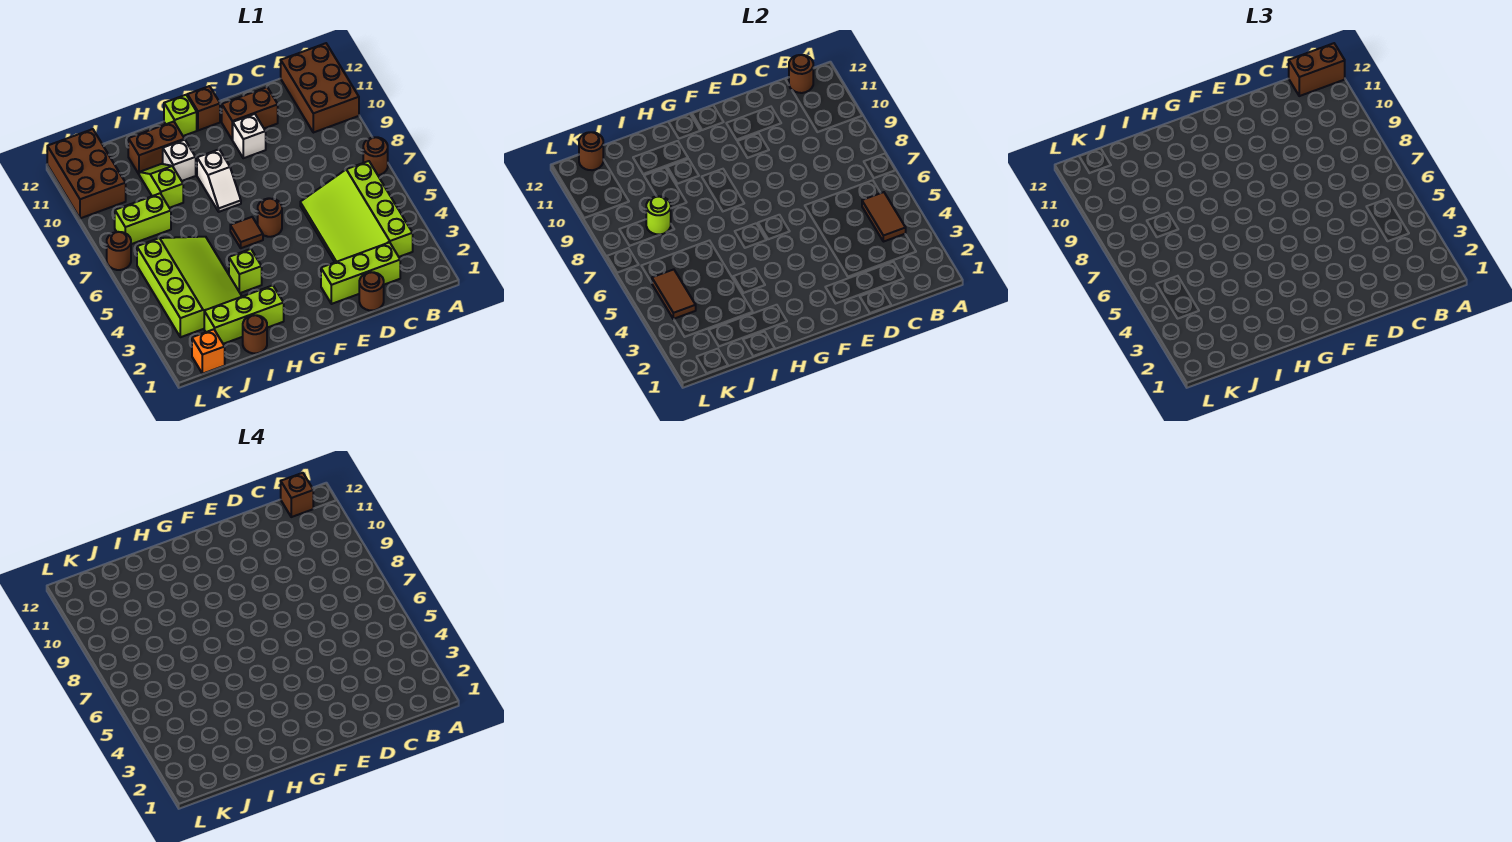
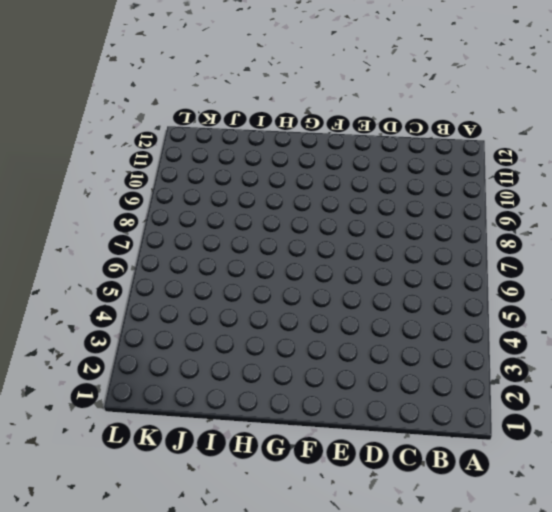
none -> brown 1x1 round brick [363,137,388,175]
none -> brown 2x3 brick [281,43,359,133]
none -> lime 3x4 slope [300,161,413,262]
none -> lime 1x3 brick [321,242,400,304]

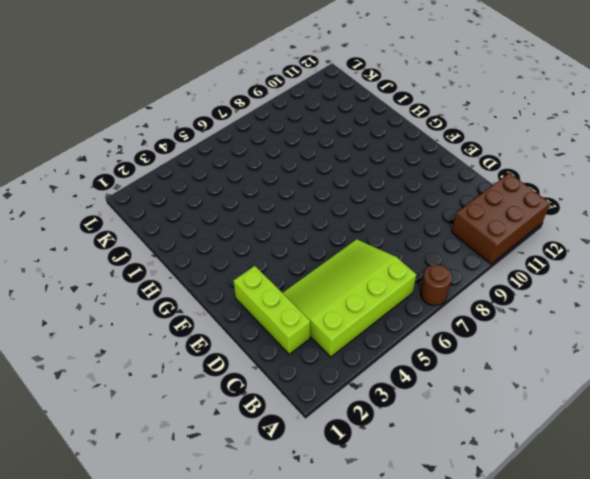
none -> brown 1x1 round brick [359,272,384,310]
none -> brown 1x2 brick [222,87,278,140]
none -> white 1x1 brick [233,114,266,158]
none -> brown 1x1 round brick [258,198,282,237]

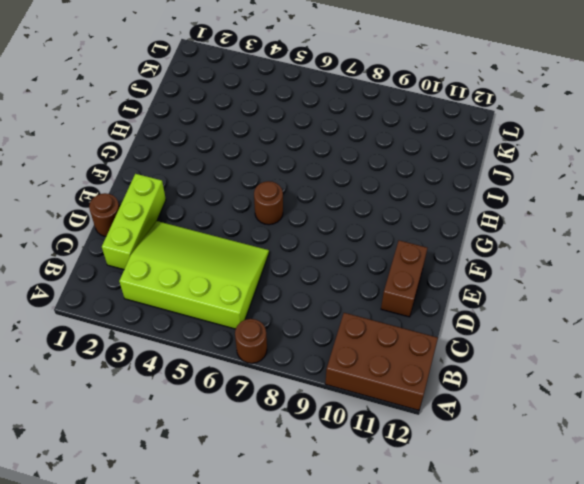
none -> white 1x1 brick [233,114,266,158]
none -> brown 1x1 brick [187,86,220,130]
none -> brown 1x1 tile [230,217,263,248]
none -> white 1x2 slope [197,150,241,212]

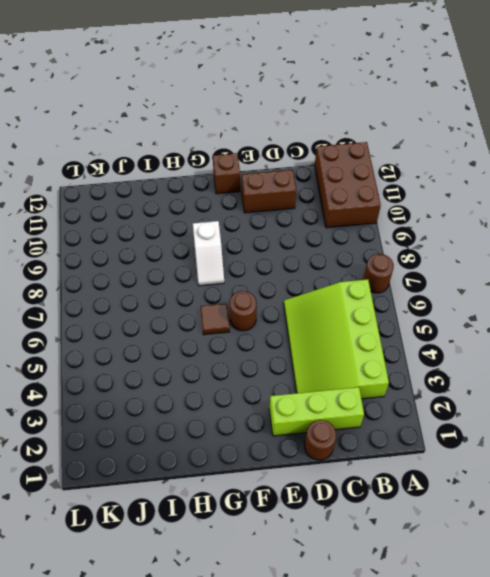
none -> white 1x1 brick [233,114,266,158]
none -> lime 1x1 brick [164,95,197,136]
none -> lime 1x3 brick [204,285,284,344]
none -> lime 1x1 brick [229,249,262,293]

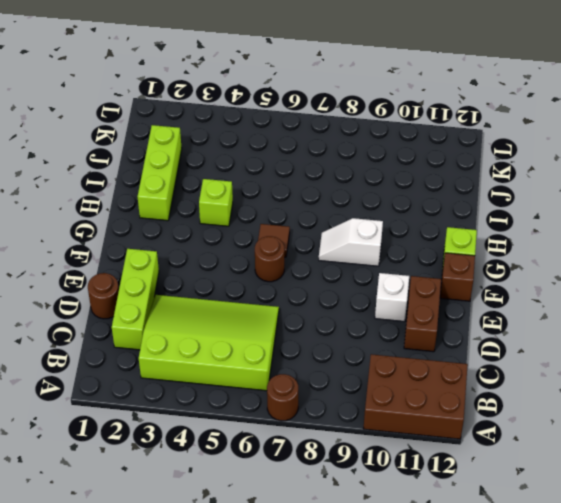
none -> white 1x1 brick [163,140,196,181]
none -> brown 1x2 brick [128,122,184,174]
none -> brown 1x1 round brick [243,315,267,353]
none -> lime 3x4 slope [137,237,242,337]

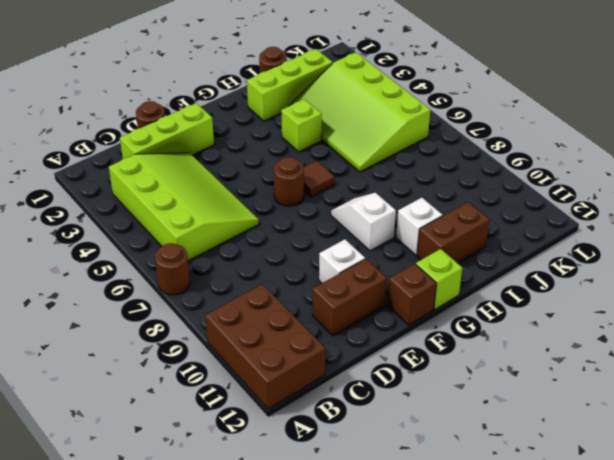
none -> lime 1x2 slope [139,164,183,208]
none -> lime 1x2 brick [115,193,171,244]
none -> orange 1x1 brick [192,329,225,374]
none -> brown 2x3 brick [47,129,126,218]

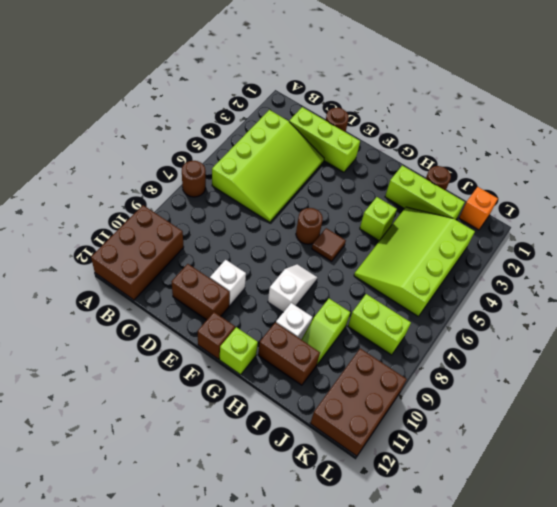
none -> brown 1x1 round brick [107,232,131,270]
none -> brown 1x2 tile [862,192,906,242]
none -> brown 1x1 round brick [789,55,813,93]
none -> lime 1x1 round brick [646,196,671,234]

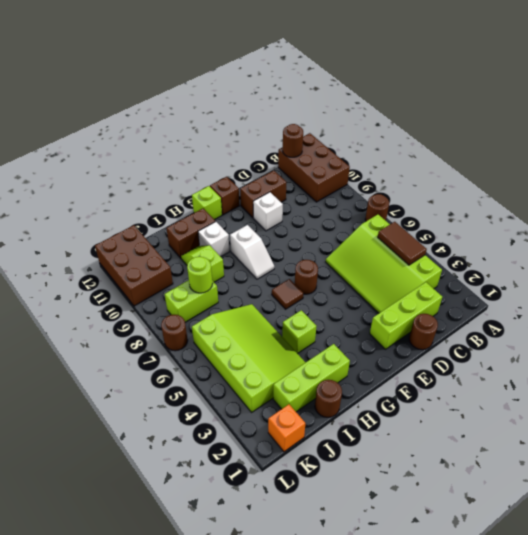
none -> brown 1x2 tile [652,269,696,319]
none -> brown 1x1 round brick [579,132,603,170]
none -> brown 1x2 brick [1289,43,1345,96]
none -> brown 1x1 brick [281,473,313,517]

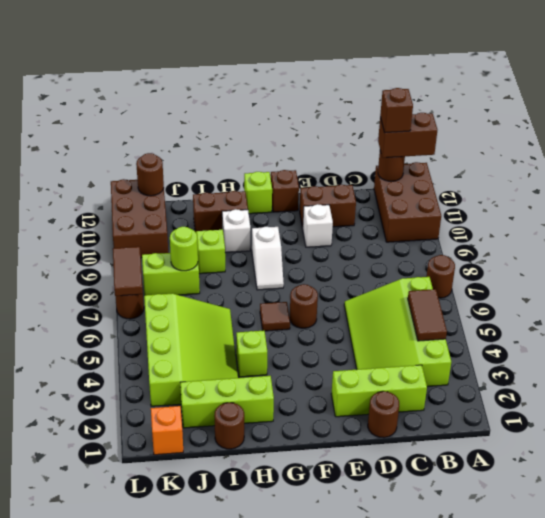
brown 1x2 tile [113,247,143,296] -> brown 1x2 tile moved to [652,269,696,319]

